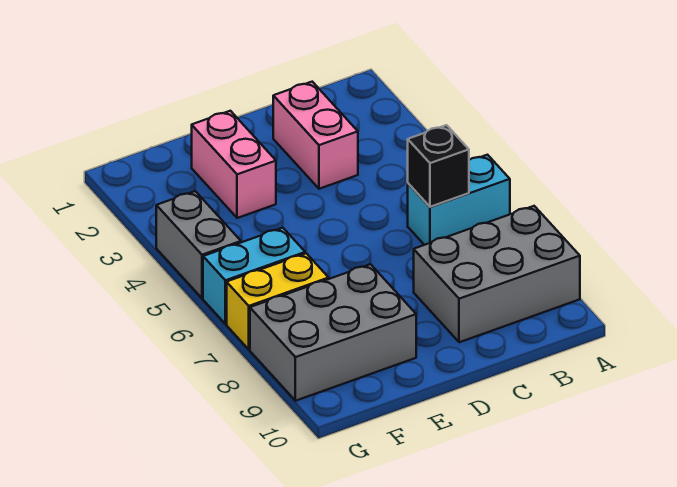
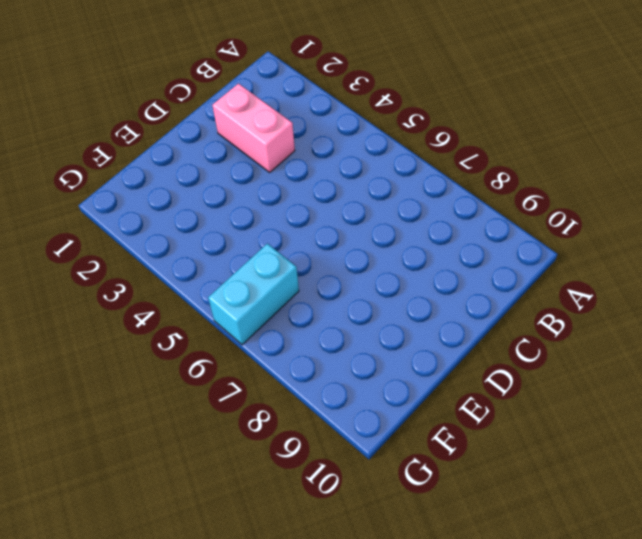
none -> cyan 1x2 brick [408,155,510,245]
none -> grey 2x3 brick [414,206,580,342]

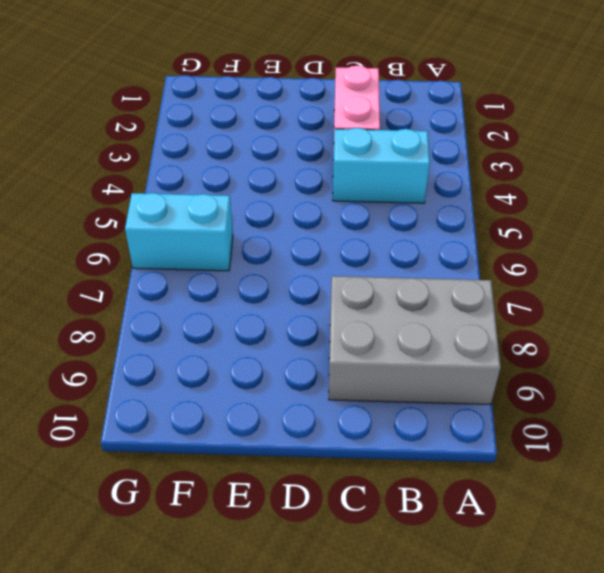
cyan 1x2 brick [333,128,430,203] -> cyan 1x2 brick moved to [408,155,510,245]
none -> pink 1x2 brick [192,111,276,218]
none -> grey 2x3 brick [250,264,416,401]

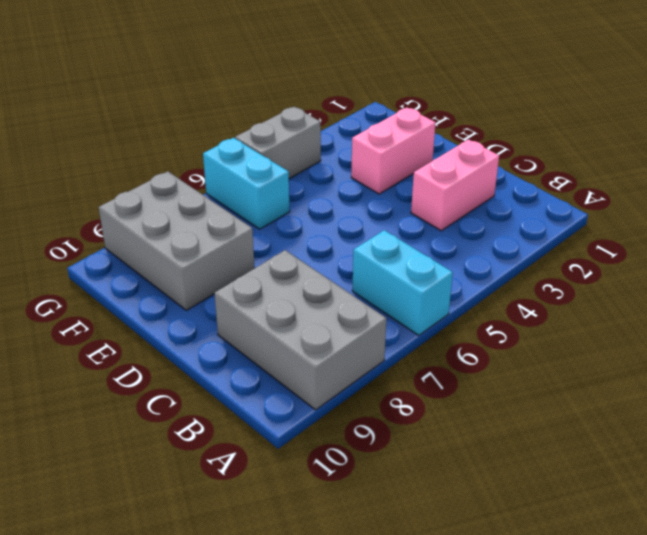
none -> yellow 1x2 brick [227,253,329,349]
none -> black 1x1 brick [408,125,469,207]

